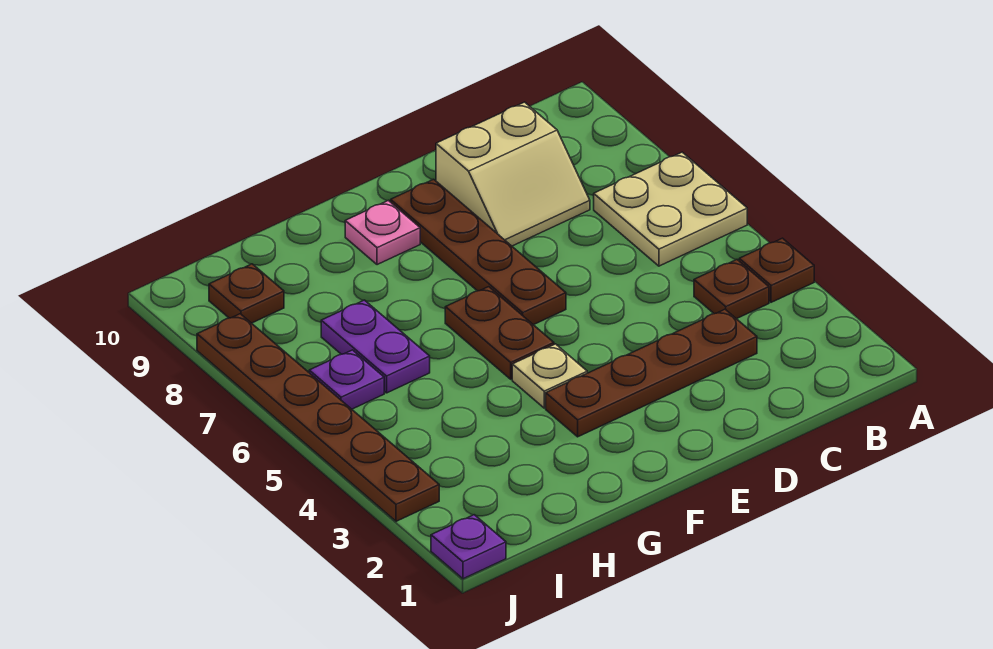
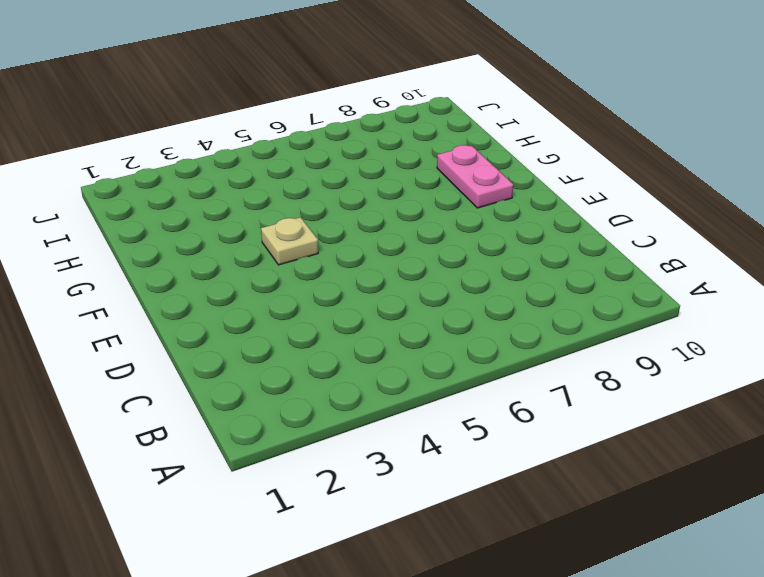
pink 1x2 plate [437,145,513,208] -> pink 1x1 plate [345,200,420,265]
none -> brown 1x1 plate [739,238,814,302]
none -> tan 2x2 plate [594,152,747,266]
none -> brown 1x1 plate [694,260,769,319]

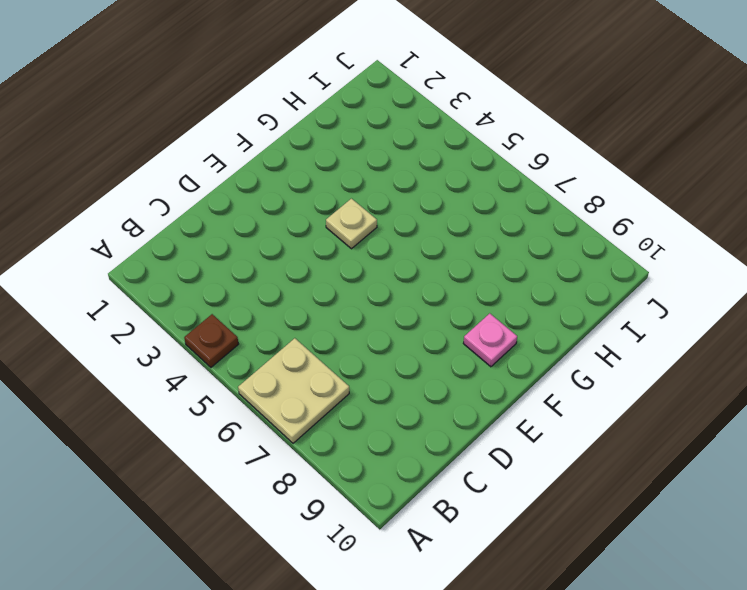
none -> brown 1x1 plate [694,260,769,319]
none -> brown 1x4 plate [546,309,757,437]
none -> tan 2x2 slope [436,102,590,246]

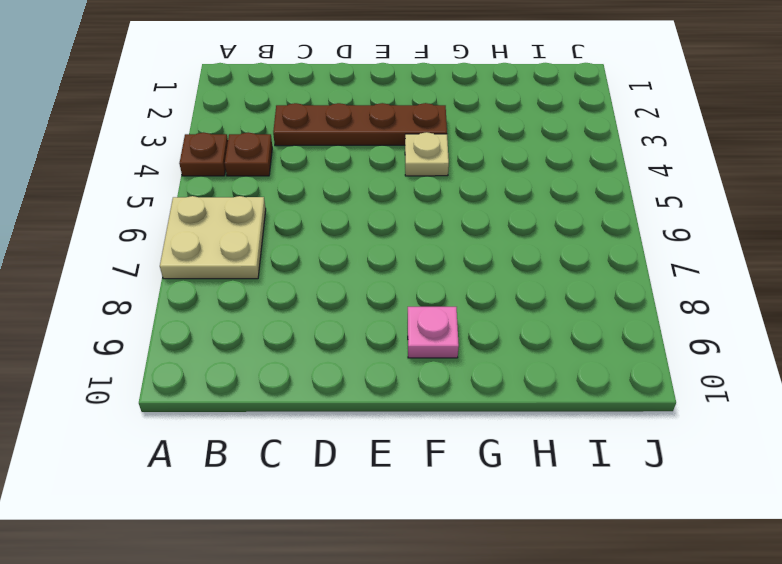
none -> tan 2x2 slope [436,102,590,246]
none -> brown 1x4 plate [391,179,566,325]
none -> brown 1x2 plate [445,287,554,379]

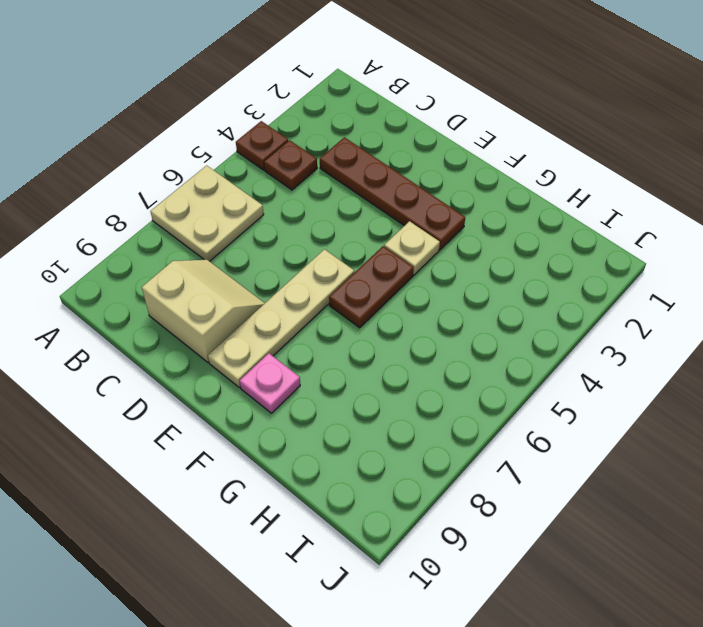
tan 1x4 plate [208,249,354,387] -> brown 1x4 plate [391,179,566,325]
none -> purple 1x2 plate [321,300,430,393]
none -> purple 1x1 plate [309,350,384,409]
none -> brown 1x1 plate [209,264,284,323]

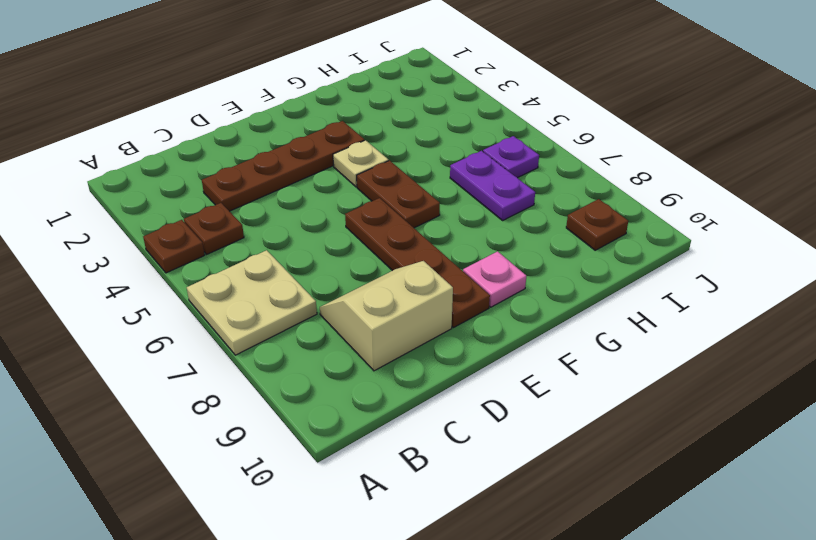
none -> purple 1x1 plate [431,515,506,579]
none -> brown 1x6 plate [197,314,439,521]

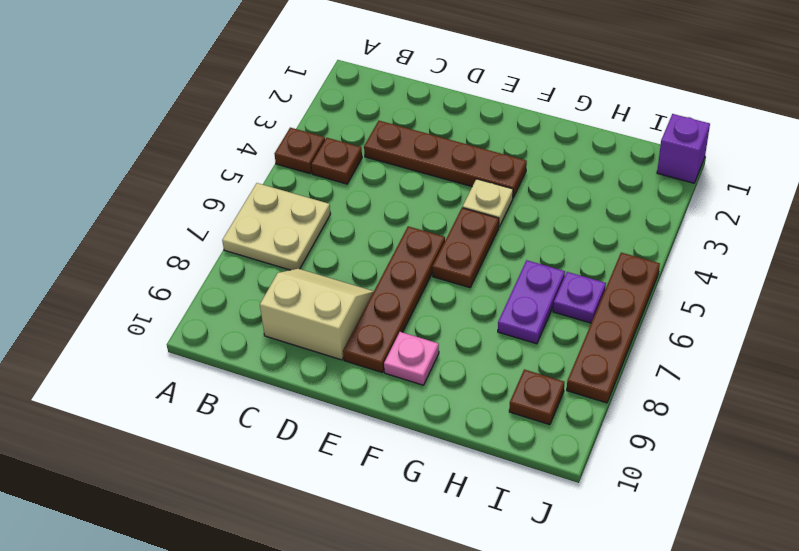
purple 1x1 brick [657,114,710,183] -> purple 1x1 plate [431,515,506,579]
brown 1x4 plate [567,253,660,403] -> brown 1x6 plate [197,314,439,521]

